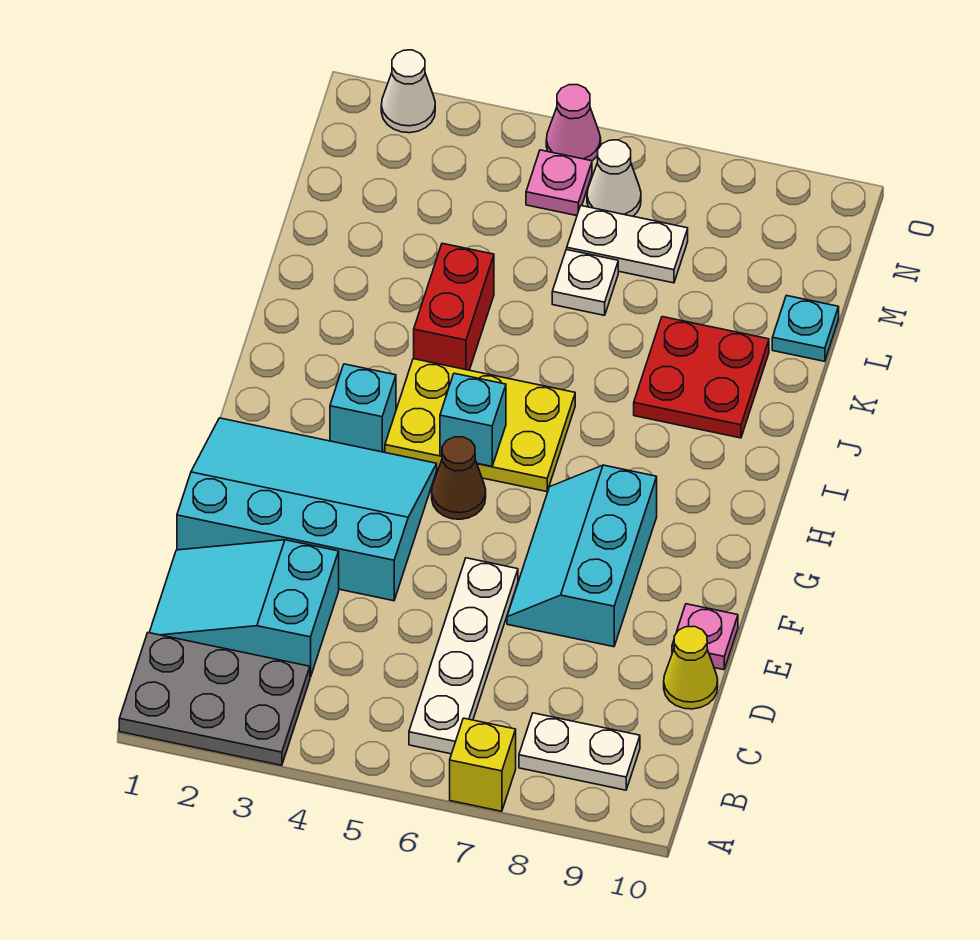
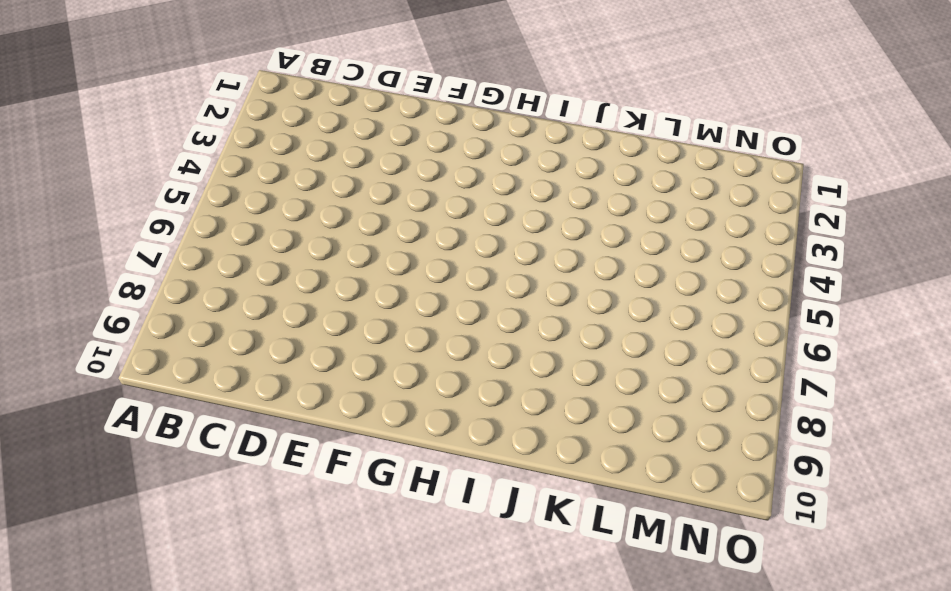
none -> grey 2x3 plate [119,633,310,765]
none -> yellow 1x1 brick [450,718,516,811]
none -> white 1x4 plate [409,558,518,754]

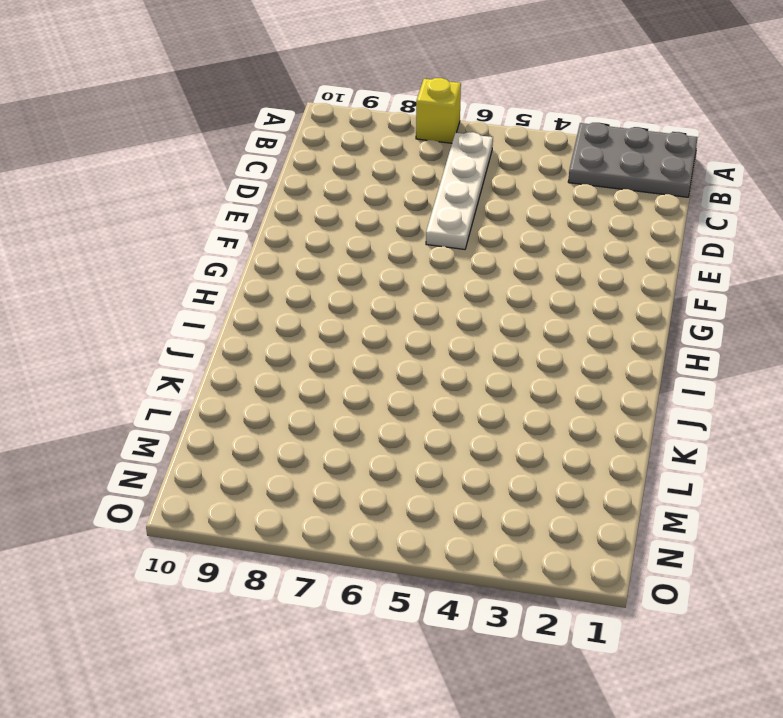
none -> white 1x2 plate [519,713,640,790]
none -> cyan 2x3 slope [149,540,339,677]
none -> yellow 1x1 cone [664,626,718,709]

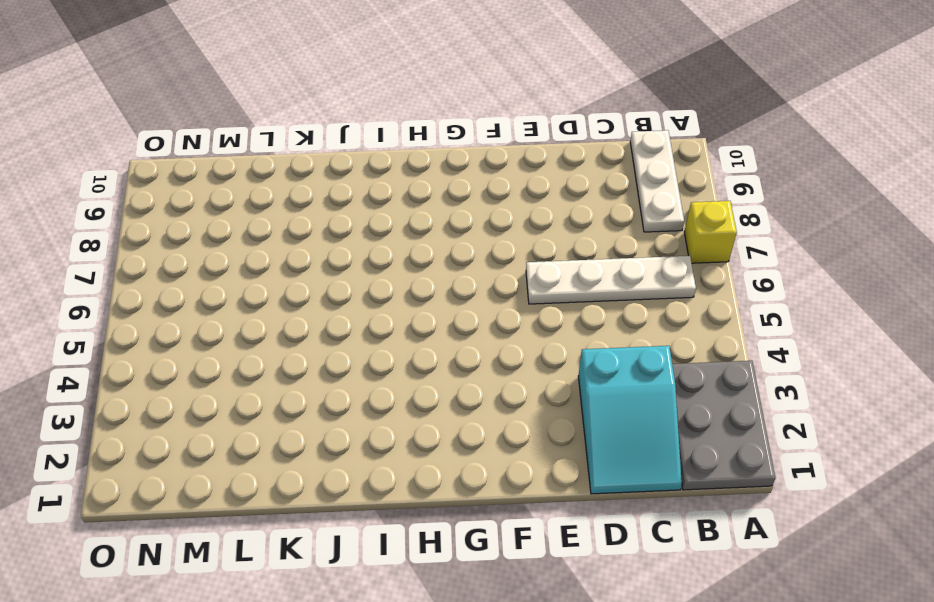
white 1x3 plate [630,130,684,232] -> white 1x2 plate [519,713,640,790]
none -> yellow 1x1 cone [664,626,718,709]
none -> cyan 3x4 slope [177,418,437,601]
none -> cyan 2x3 slope [507,465,657,647]

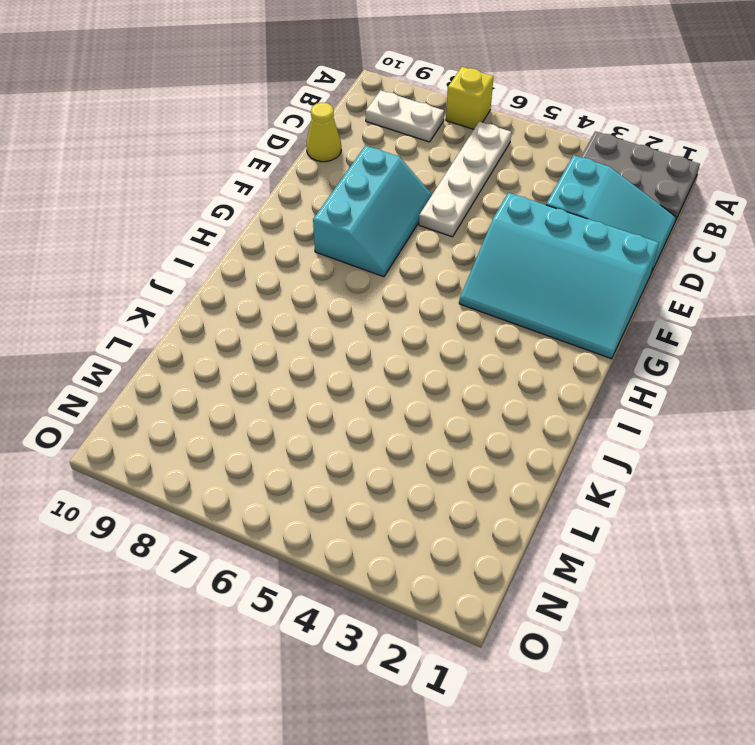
none -> pink 1x1 plate [672,604,738,670]
none -> brown 1x1 cone [432,437,486,519]
none -> cyan 1x1 brick [330,364,396,452]

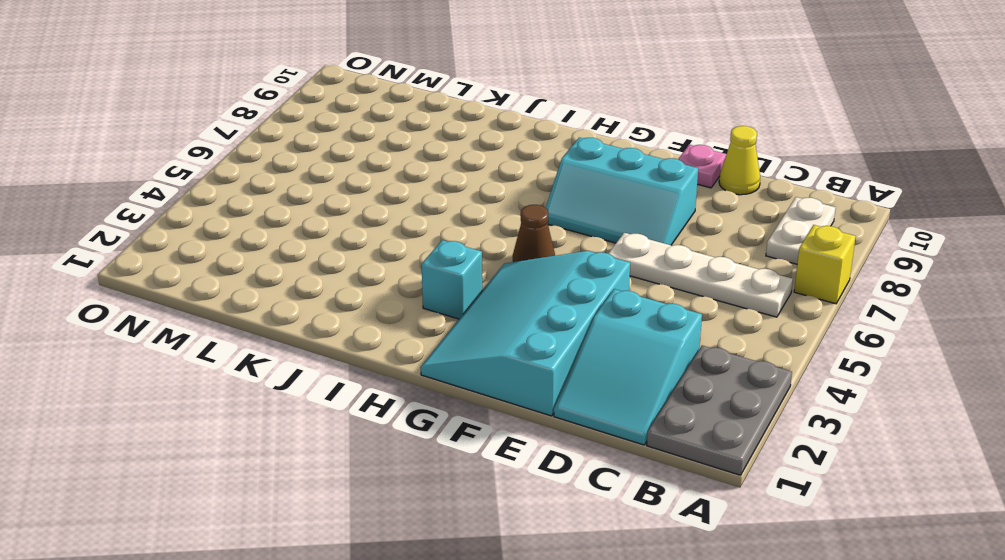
none -> yellow 2x3 plate [385,359,575,492]
none -> red 1x2 brick [414,243,494,370]
none -> red 2x2 plate [634,317,769,438]

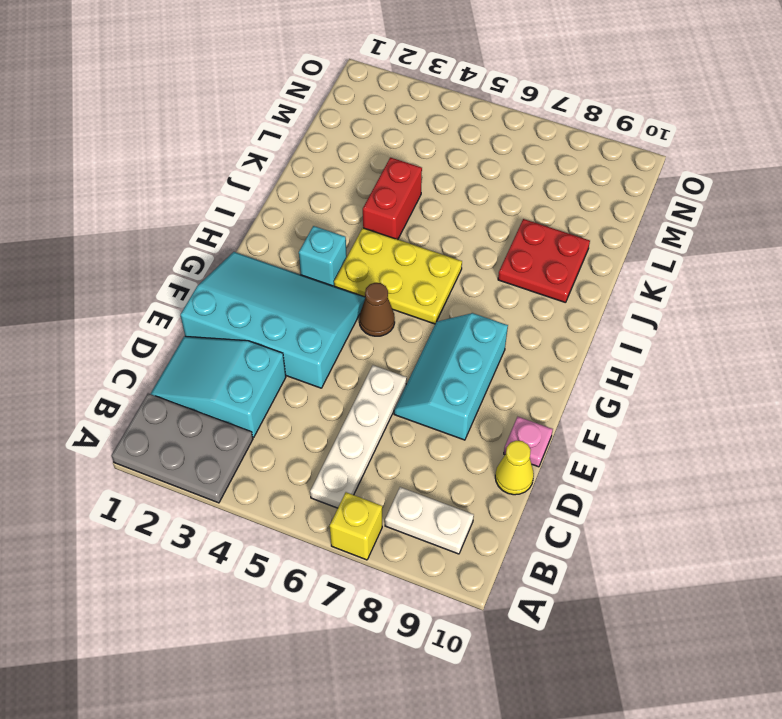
none -> white 1x1 plate [552,249,618,315]
none -> cyan 1x1 plate [772,296,839,361]
none -> white 1x2 plate [567,206,688,283]

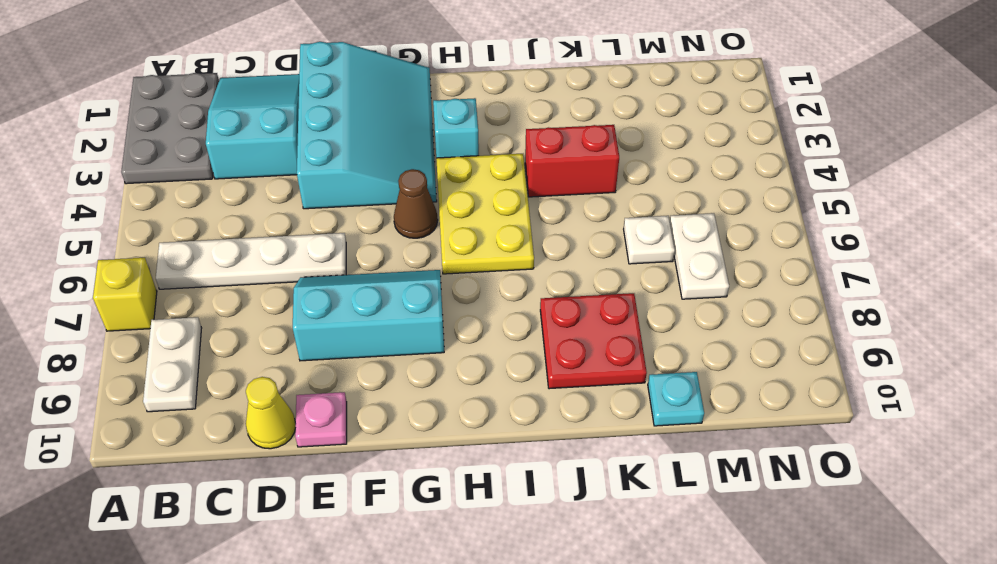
none -> pink 1x1 plate [526,150,592,216]
none -> white 1x1 cone [587,140,641,216]
none -> white 1x1 cone [381,50,435,133]

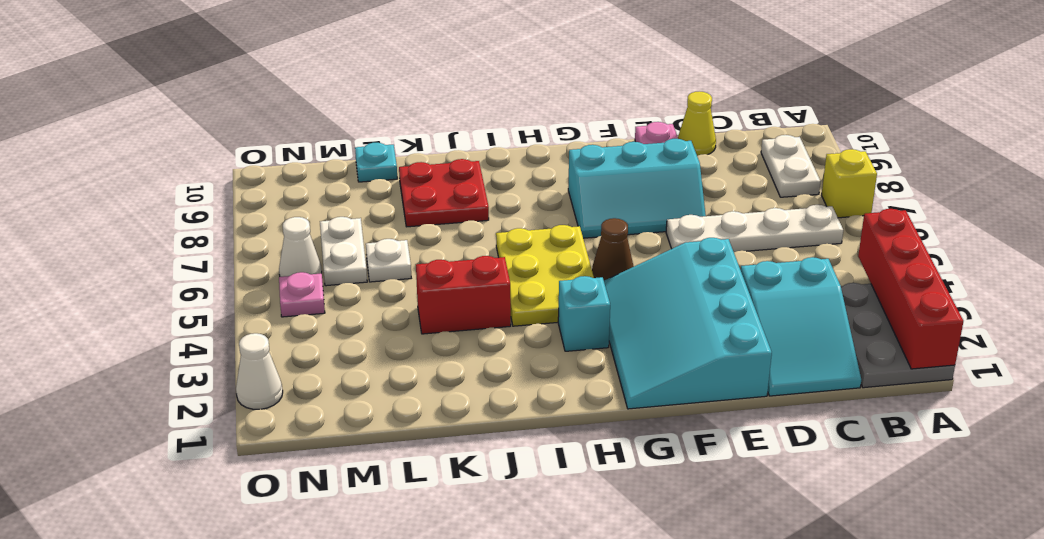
red 1x4 brick [858,209,963,369] -> none
none -> pink 1x1 cone [546,85,601,161]
none -> cyan 1x1 brick [440,373,506,466]

